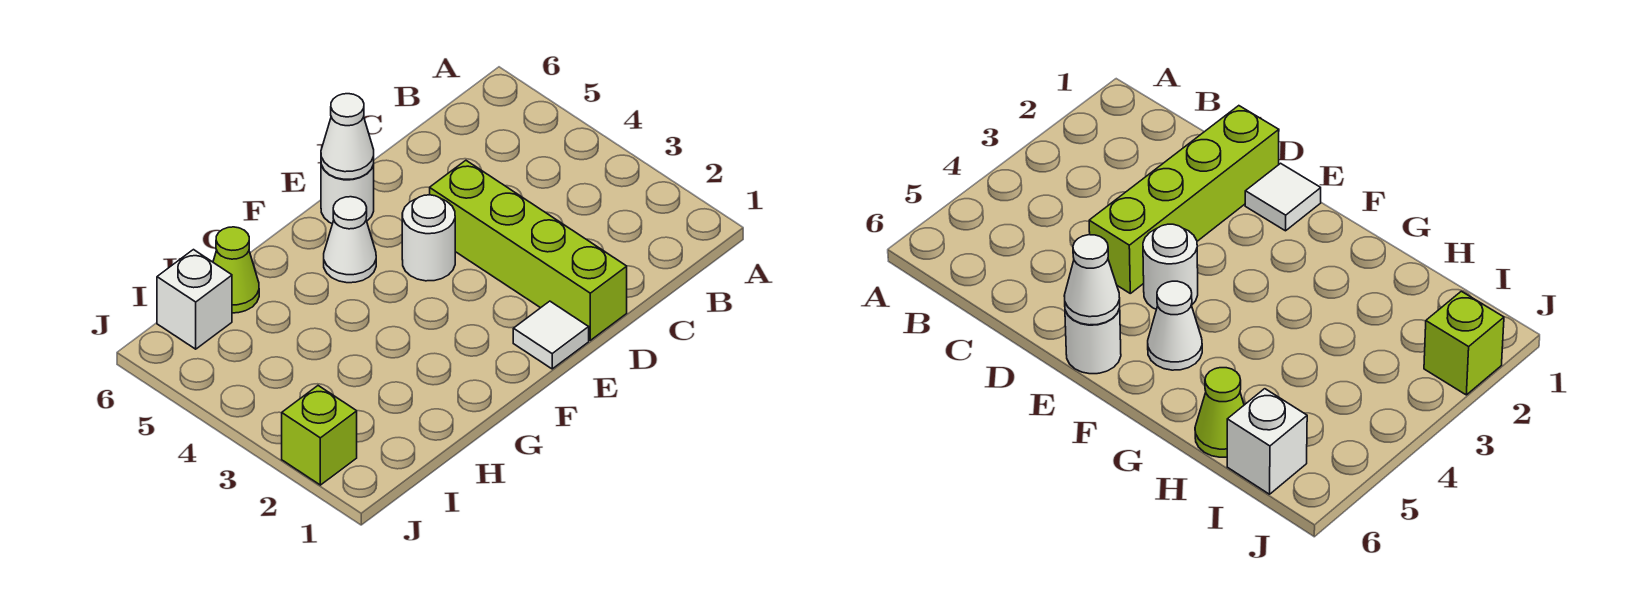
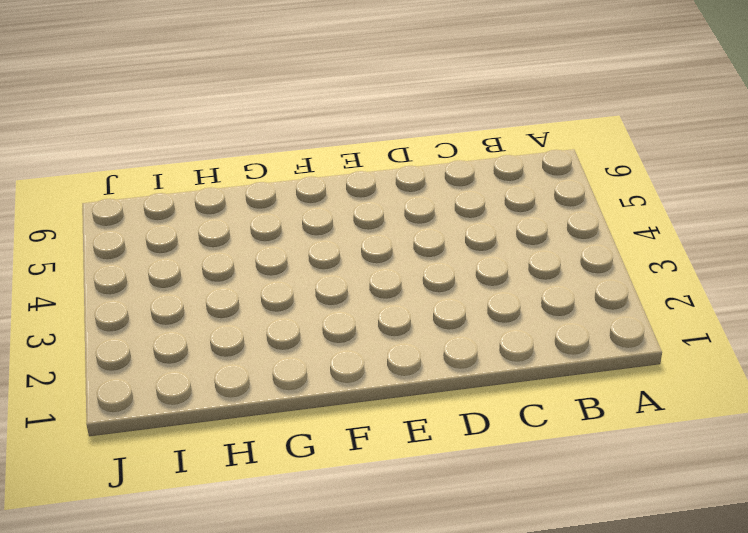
none -> lime 1x4 brick [430,160,627,340]
none -> white 1x1 tile [513,301,589,369]

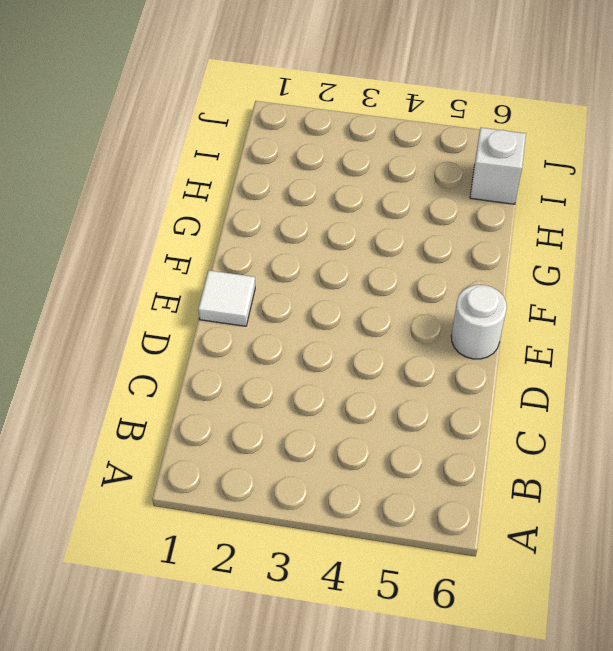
none -> lime 1x4 brick [430,160,627,340]
none -> white 1x1 round brick [402,195,455,281]

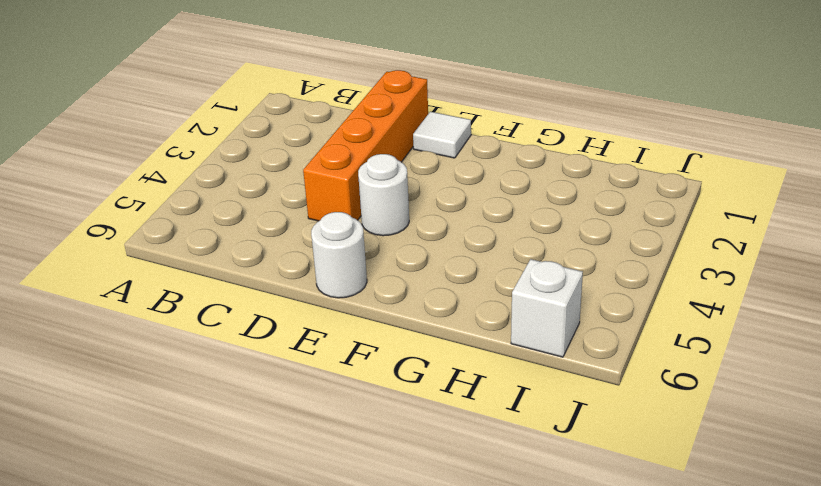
orange 1x4 brick [303,70,428,221] -> lime 1x4 brick [430,160,627,340]
none -> white 1x1 cone [324,197,376,283]
none -> lime 1x1 cone [213,227,259,313]

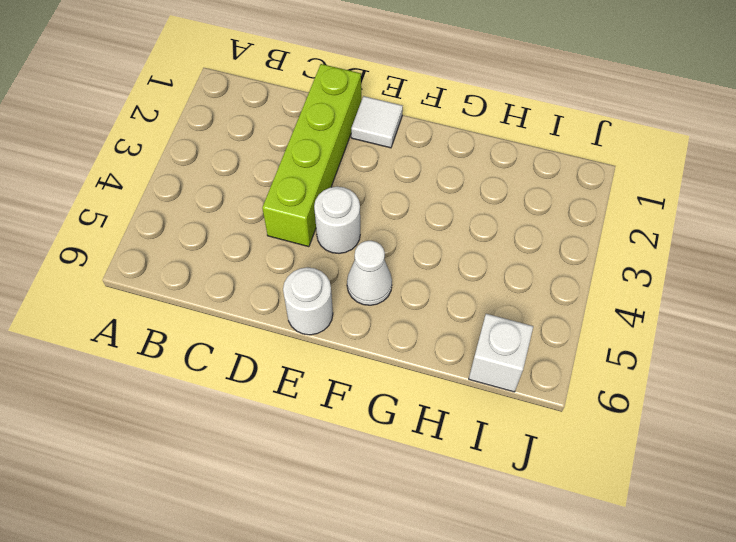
none -> lime 1x1 cone [213,227,259,313]
none -> lime 1x1 brick [282,386,357,485]

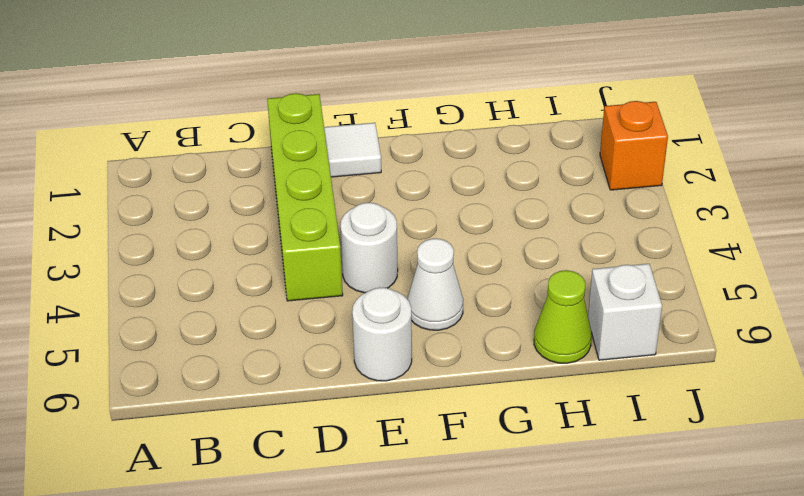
orange 1x1 brick [600,101,668,190] -> lime 1x1 brick [282,386,357,485]
none -> white 1x1 cone [321,94,374,179]

